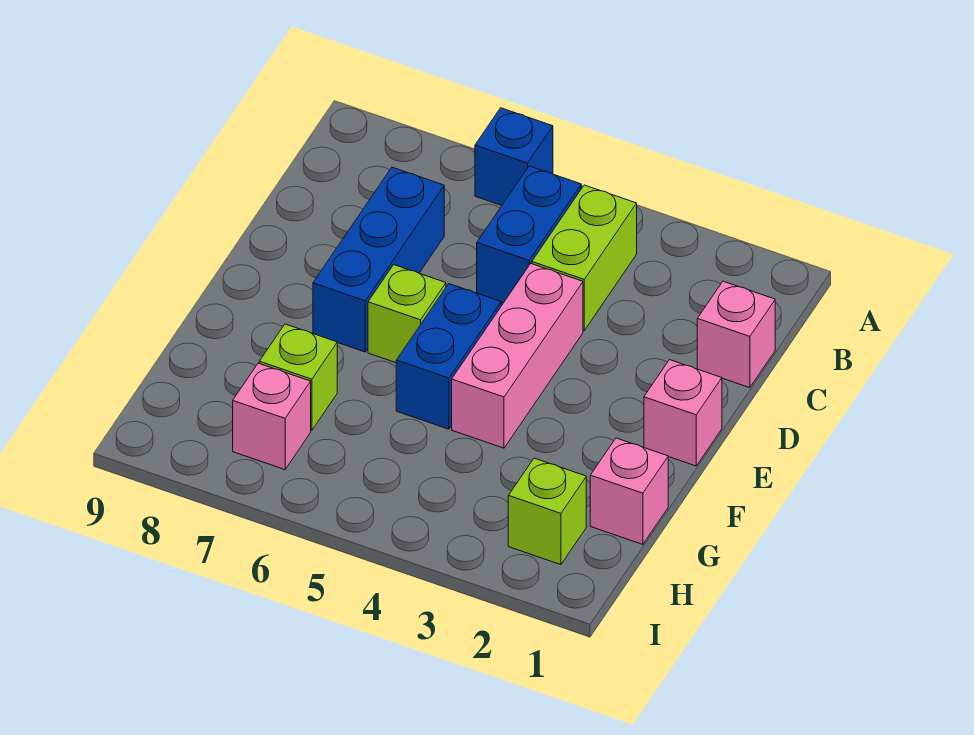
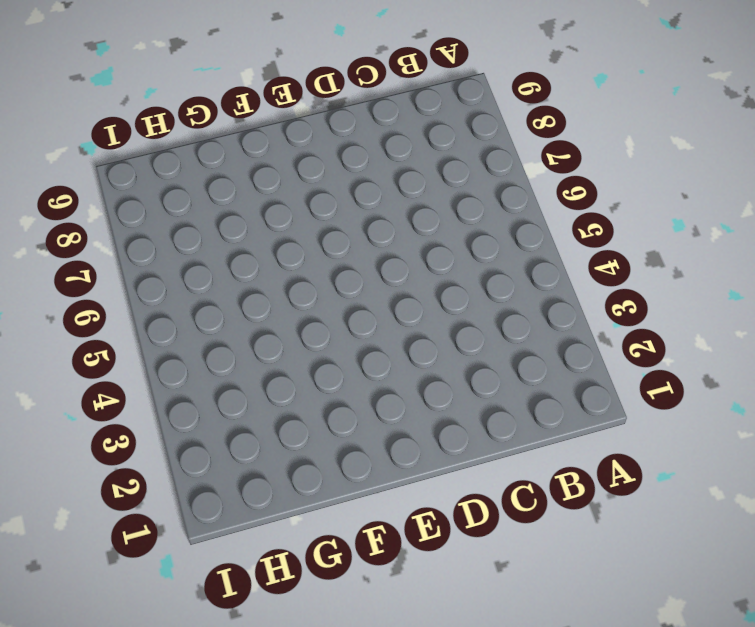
none -> blue 1x1 brick [475,108,553,205]
none -> lime 1x2 brick [532,185,637,331]
none -> blue 1x2 brick [477,166,581,303]

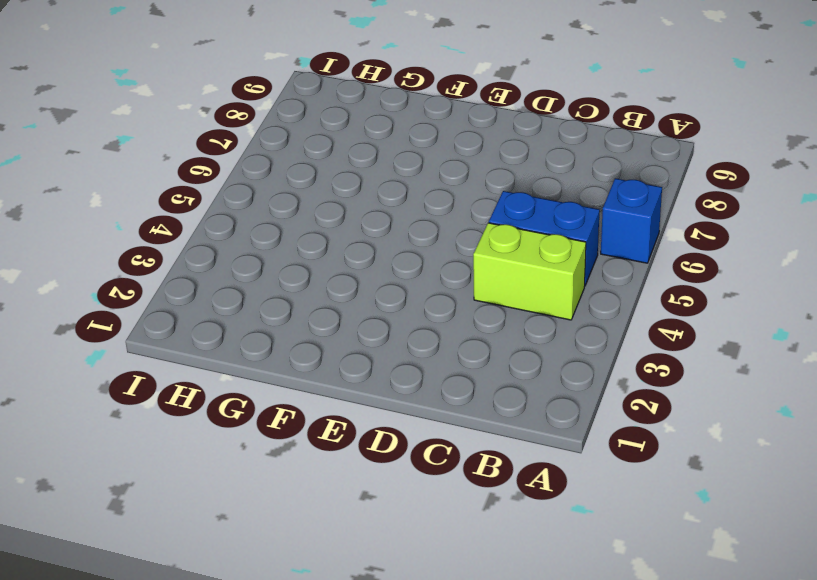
none -> pink 1x1 brick [697,281,775,388]
none -> blue 1x3 brick [313,167,444,352]
none -> pink 1x3 brick [452,264,583,448]

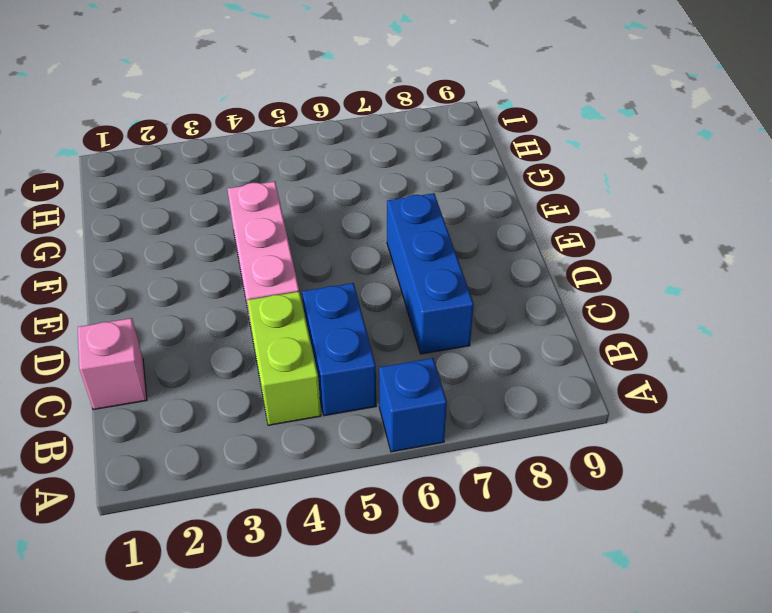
none -> pink 1x1 brick [644,360,722,466]
none -> blue 1x2 brick [396,284,502,429]
none -> lime 1x1 brick [368,265,446,363]

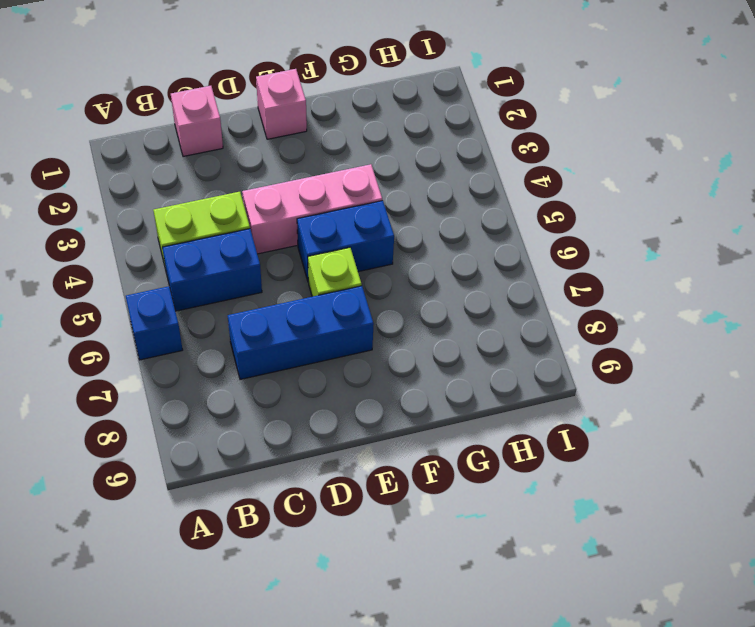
none -> pink 1x1 brick [590,438,668,544]
none -> lime 1x1 brick [259,324,337,430]
none -> lime 1x1 brick [508,458,586,565]

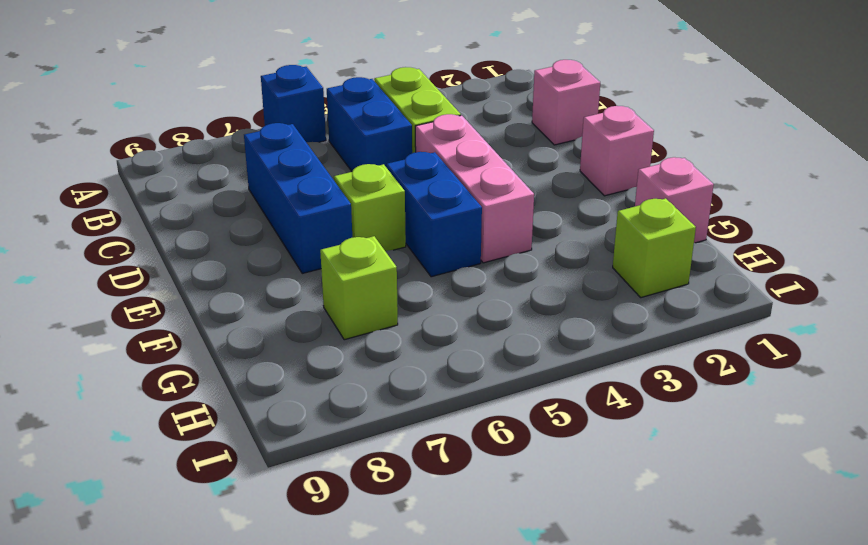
none -> pink 1x1 brick [233,363,311,470]

